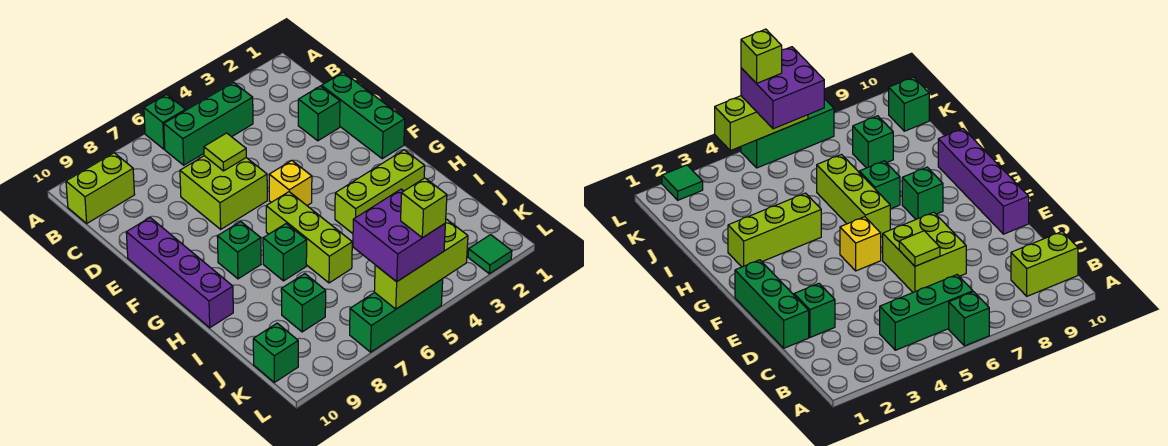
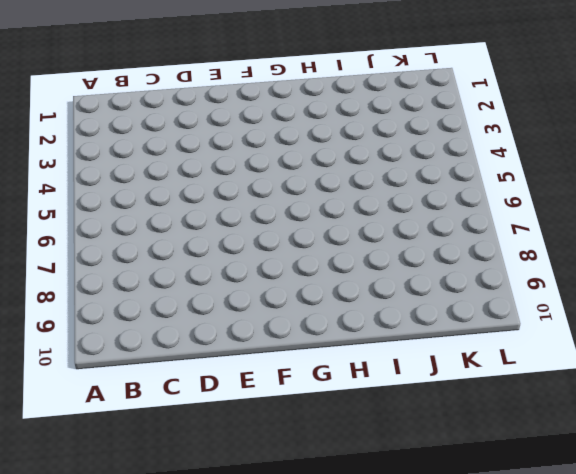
none -> green 1x1 brick [144,94,186,149]
none -> green 1x3 brick [164,83,253,165]
none -> lime 1x2 brick [66,153,135,223]

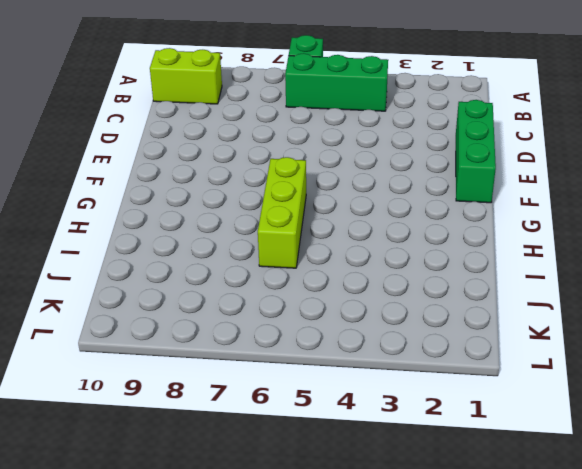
none -> green 1x1 brick [298,86,340,141]
none -> lime 2x2 brick [180,156,267,229]
none -> purple 1x4 brick [126,218,233,328]

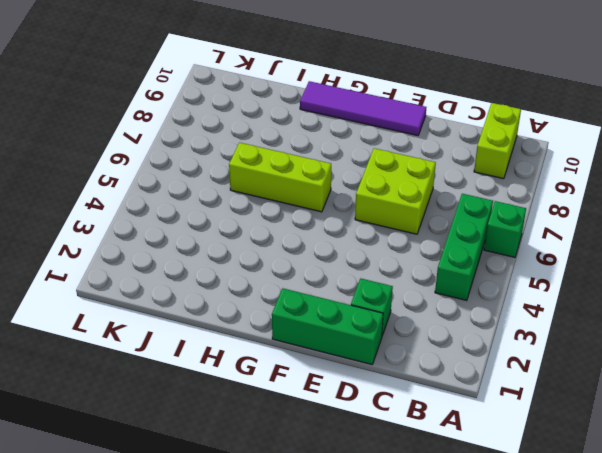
purple 1x4 tile [300,81,426,136] -> purple 1x4 brick [126,218,233,328]
none -> yellow 1x1 brick [269,160,312,205]
none -> green 1x1 brick [217,222,261,279]
none -> lime 1x3 brick [335,150,425,234]

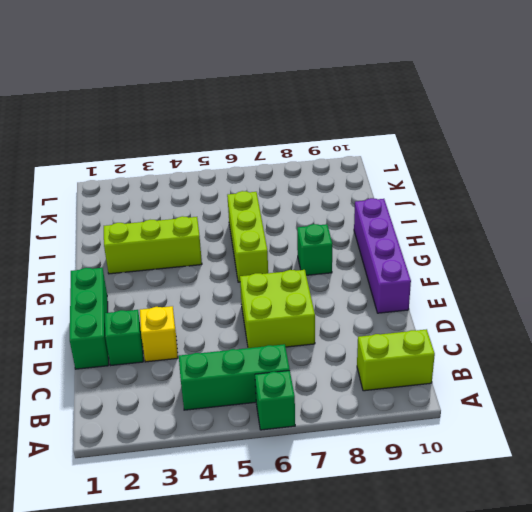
yellow 1x1 brick [140,306,178,362] -> yellow 1x1 brick moved to [269,160,312,205]
none -> green 1x1 brick [263,224,307,281]
none -> green 1x1 brick [281,274,326,332]
none -> green 1x1 brick [253,323,298,382]

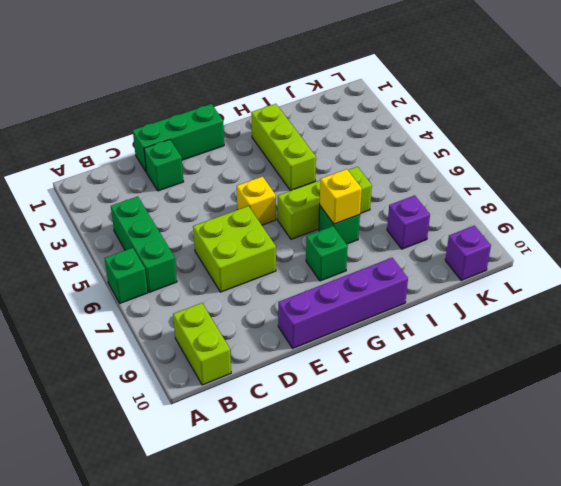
yellow 1x1 brick [320,169,362,224] -> none
purple 1x1 brick [387,195,430,249] -> green 1x1 brick [281,274,326,332]
purple 1x1 brick [445,226,491,280] -> green 1x1 brick [253,323,298,382]
none -> green 1x1 tile [468,235,512,274]
none -> green 1x3 brick [350,279,443,352]
none -> lime 1x1 tile [204,133,246,171]

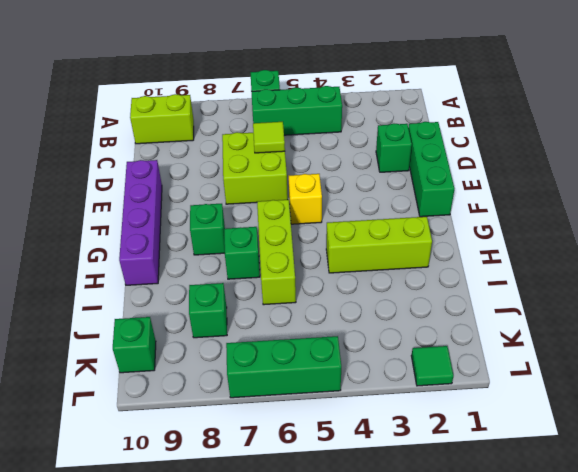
none -> lime 1x3 brick [374,219,468,309]
none -> purple 2x2 brick [353,189,445,282]
none -> lime 1x1 brick [401,178,447,238]

